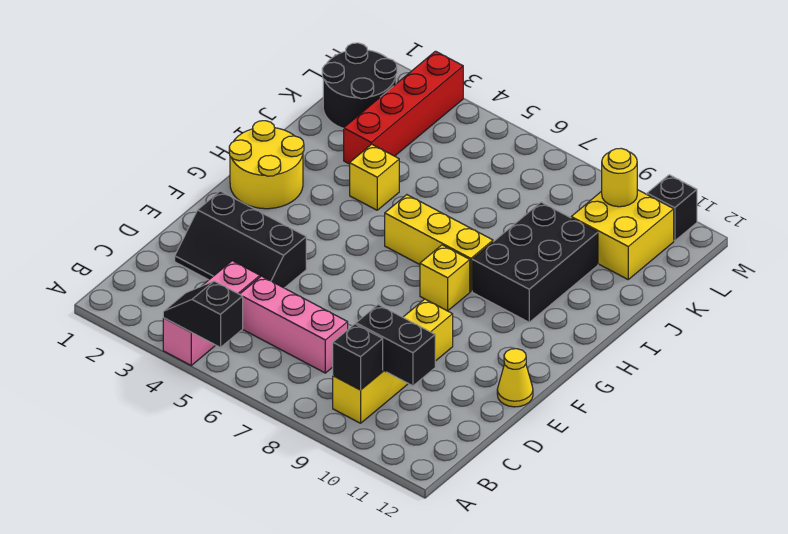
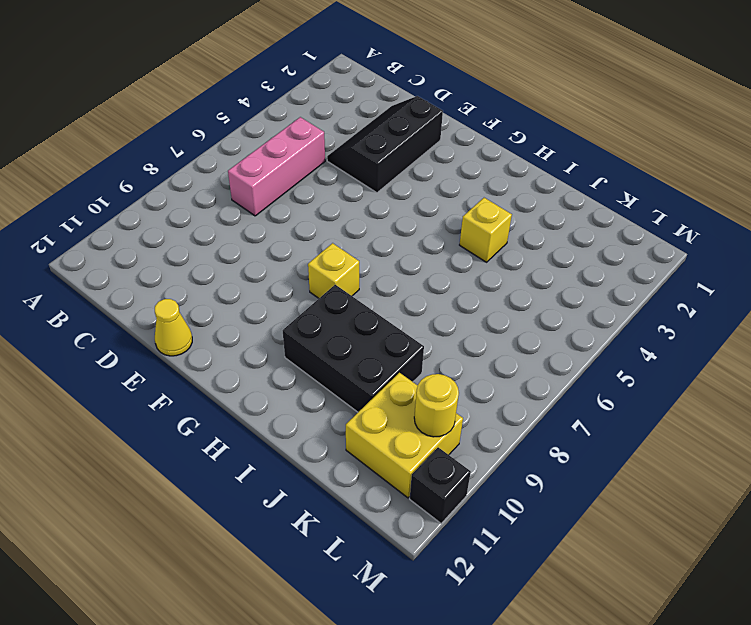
none -> pink 1x3 brick [163,261,260,365]
none -> yellow 1x4 brick [333,299,453,423]
none -> yellow 2x2 round brick [229,121,304,209]

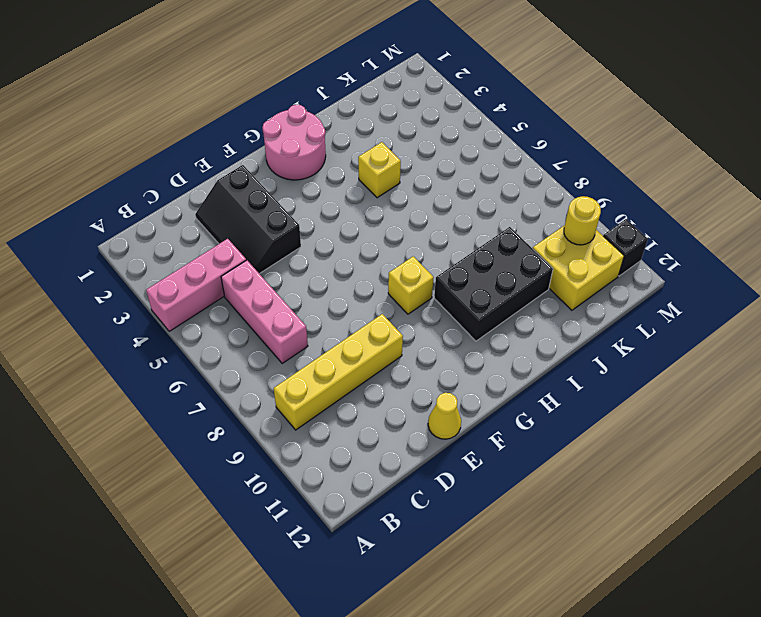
pink 2x2 round brick [263,105,326,180] -> yellow 2x2 round brick [229,121,304,209]
none -> yellow 1x3 brick [385,195,493,291]
none -> red 1x4 brick [344,51,463,164]
none -> black 2x2 round brick [322,43,397,128]

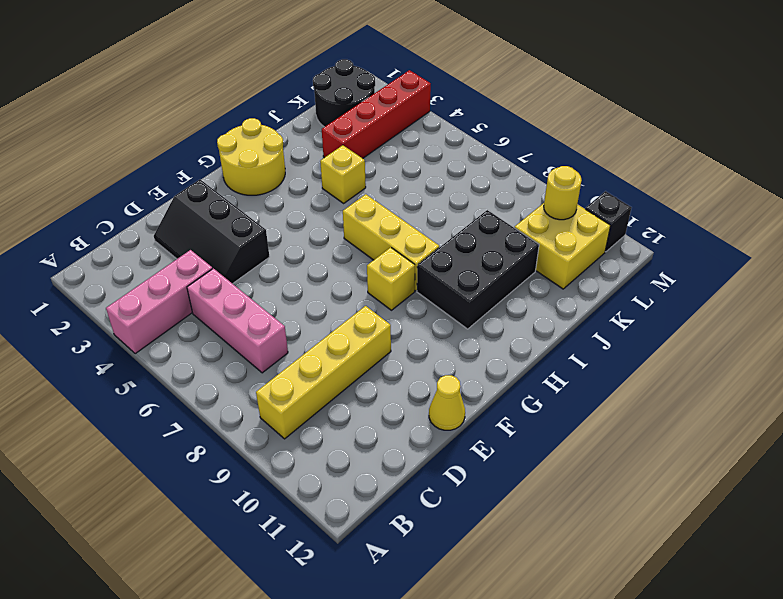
none -> black 1x2 slope [163,281,243,348]
none -> black 1x1 brick [333,324,383,390]
none -> black 1x2 brick [356,304,435,386]

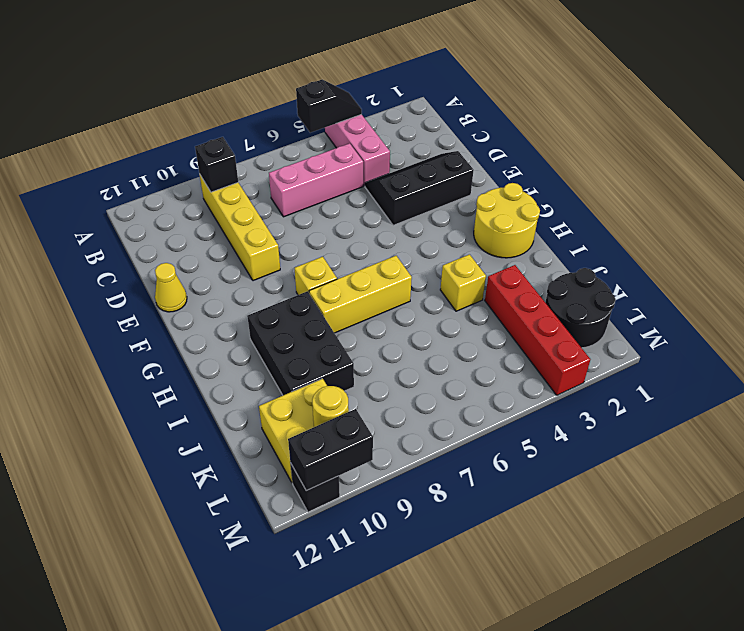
black 1x2 brick [288,409,373,491] -> black 1x2 brick moved to [356,304,435,386]

